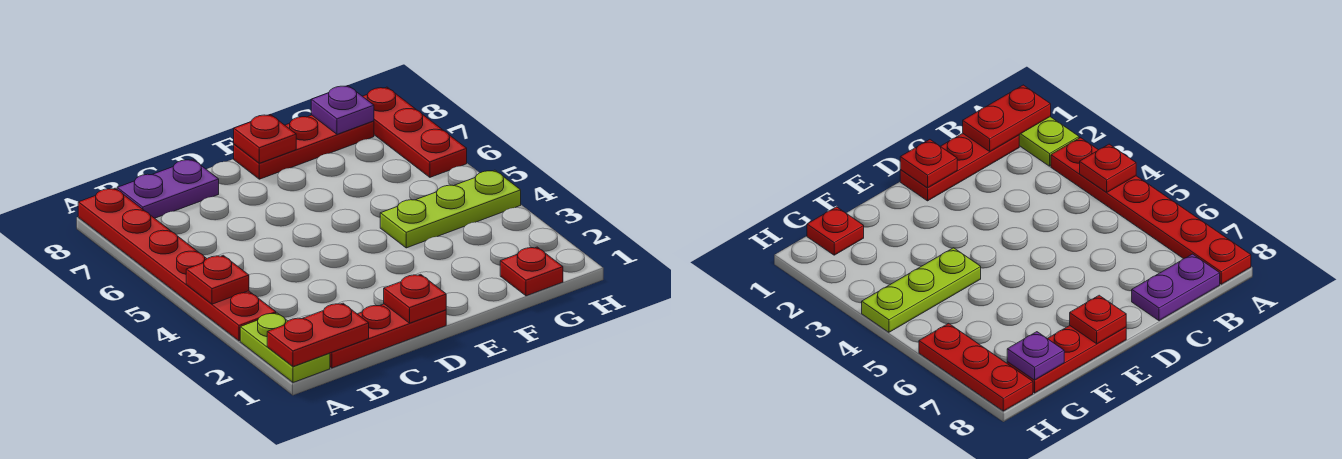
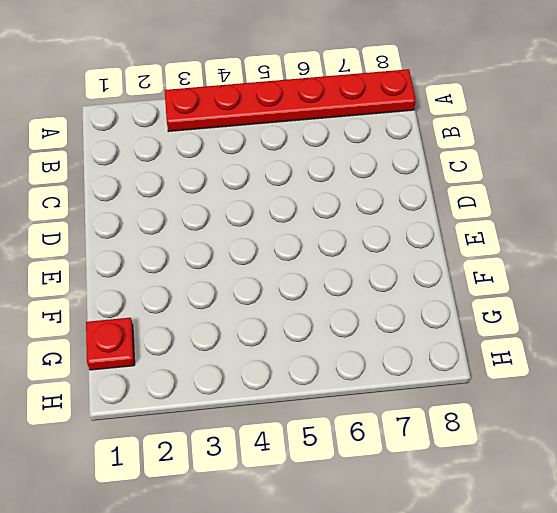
none -> lime 1x2 plate [240,313,330,382]
none -> red 1x3 plate [330,304,446,368]
none -> purple 1x2 plate [117,159,219,218]

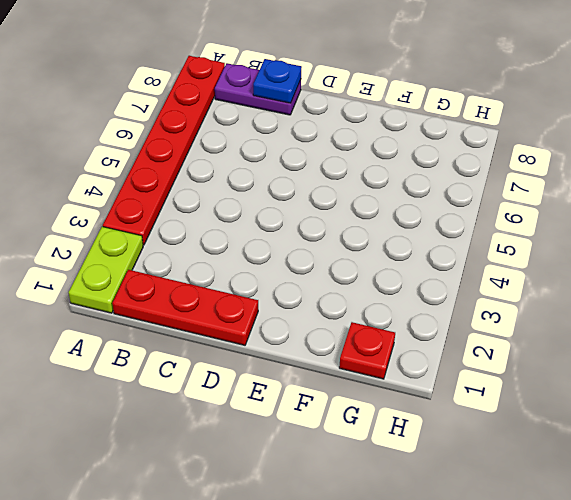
blue 1x1 plate [253,59,302,103] -> none
none -> red 1x3 plate [234,115,374,179]
none -> lime 1x3 plate [380,170,521,248]
none -> red 1x3 plate [363,87,467,177]

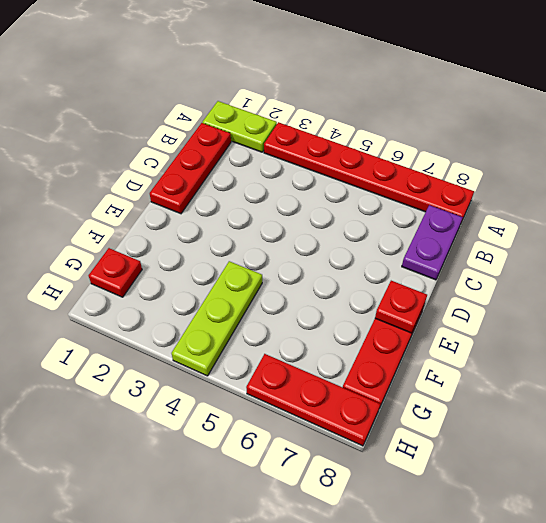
none -> red 1x2 plate [267,303,369,367]
none -> red 1x1 plate [186,255,249,304]
none -> red 1x1 plate [384,274,446,323]

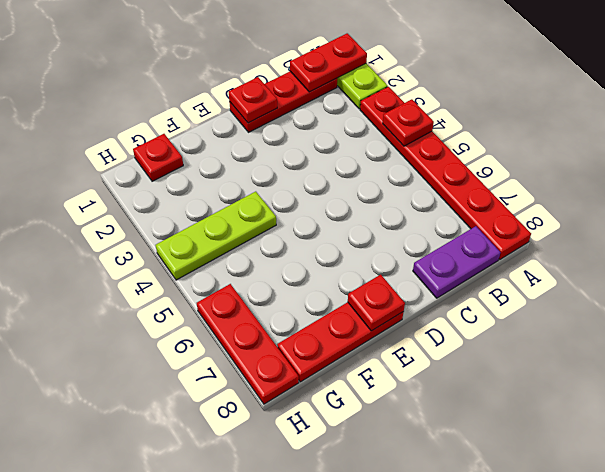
none -> purple 1x1 plate [311,86,374,134]

